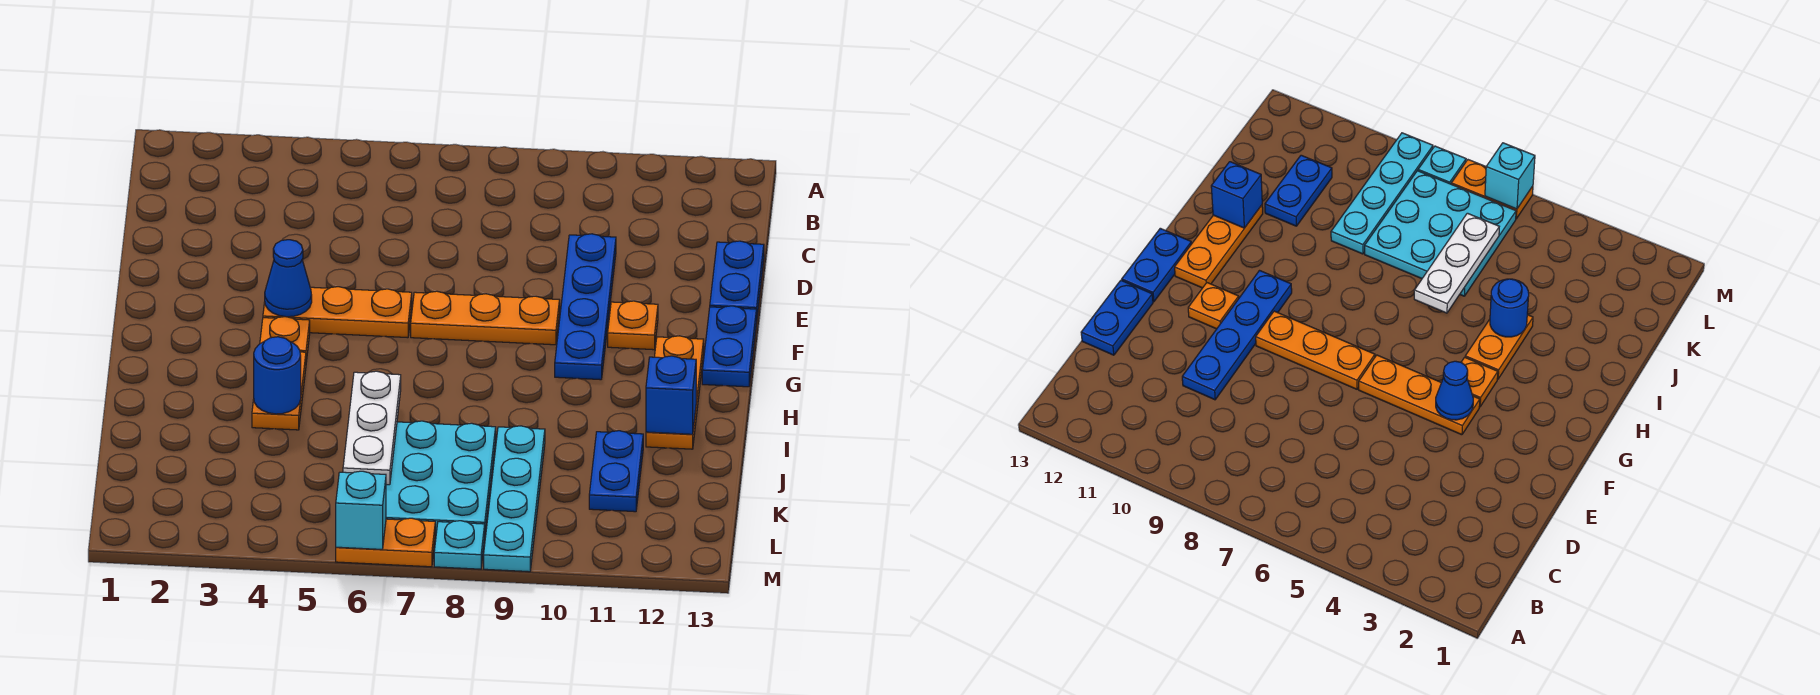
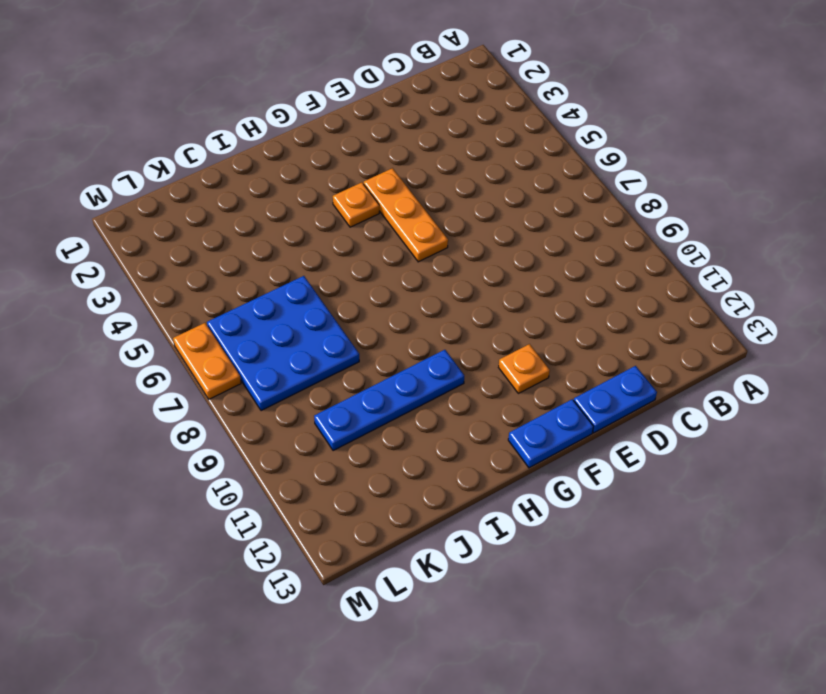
blue 1x4 plate [314,350,464,451] -> blue 1x4 plate moved to [555,234,616,380]
blue 3x3 plate [207,276,359,411] -> cyan 3x3 plate [386,421,496,534]
none -> orange 1x3 plate [411,291,560,345]
none -> orange 1x3 plate [646,336,704,449]
none -> orange 1x2 plate [252,352,306,430]

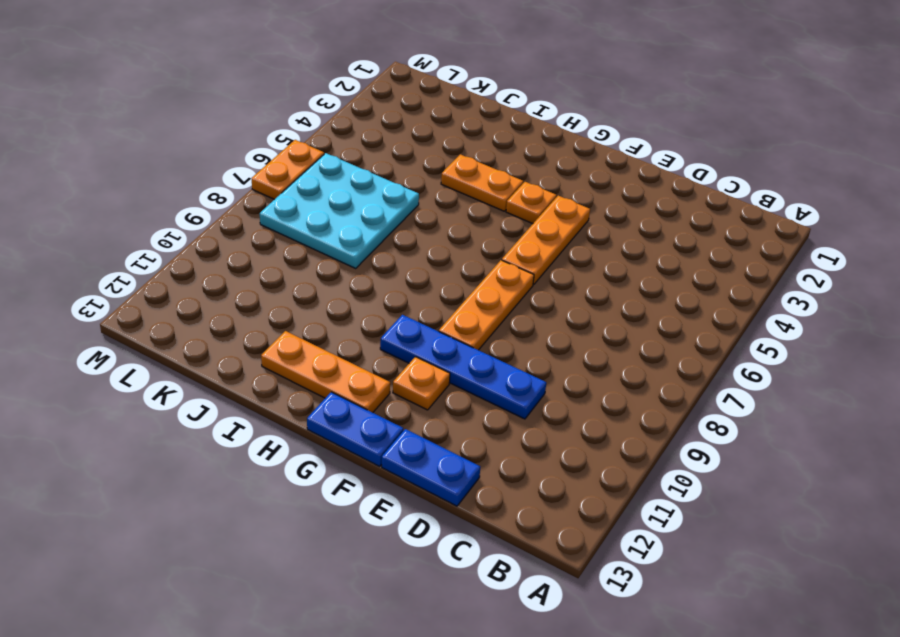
none -> cyan 1x4 plate [484,426,545,572]
none -> blue 1x2 plate [589,431,643,512]
none -> cyan 1x1 plate [434,521,485,569]

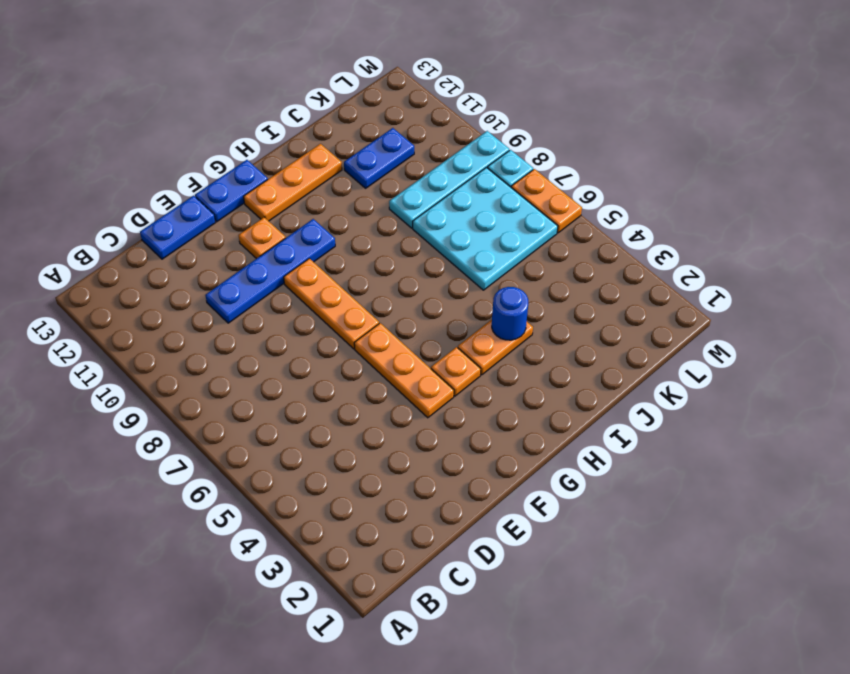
none -> blue 1x1 cone [265,240,312,317]
none -> white 1x3 plate [343,371,401,485]
none -> blue 1x1 brick [646,356,696,434]

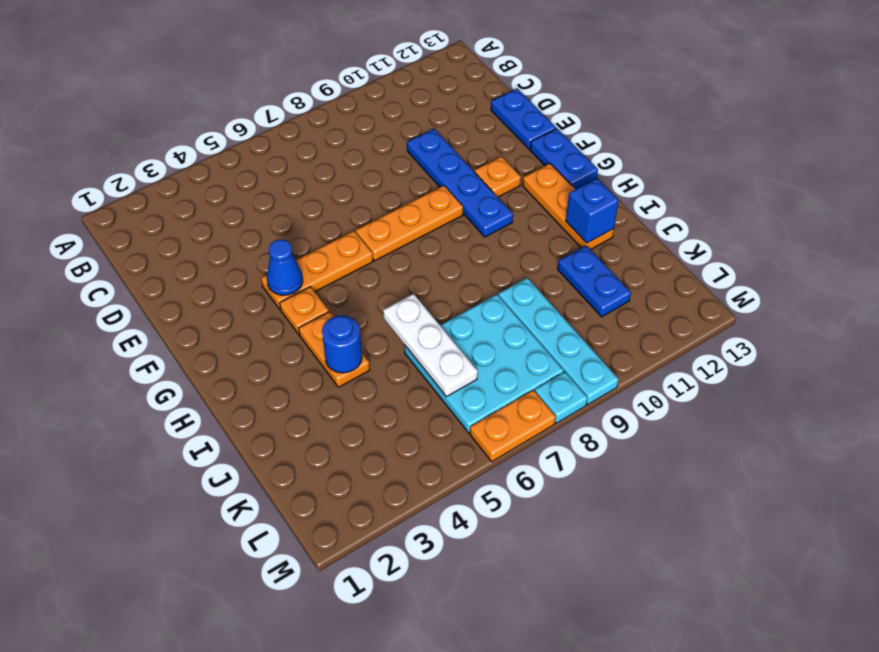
none -> cyan 1x1 brick [336,471,386,549]

